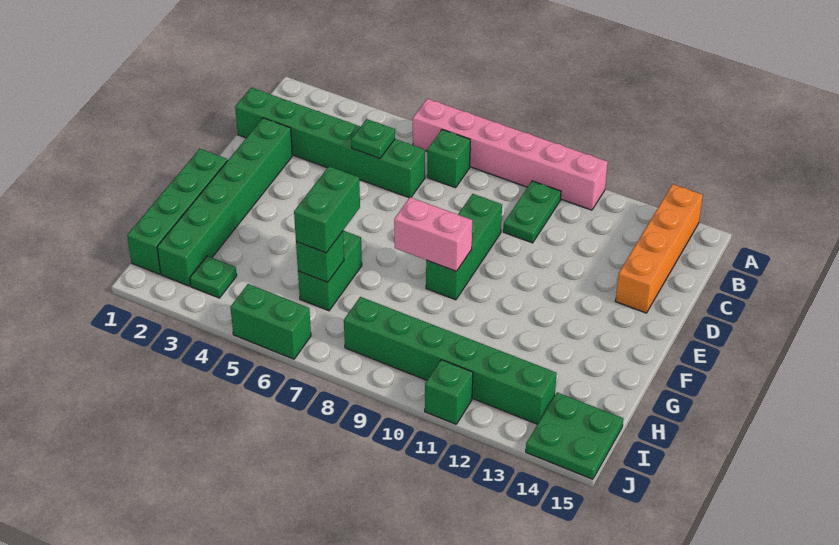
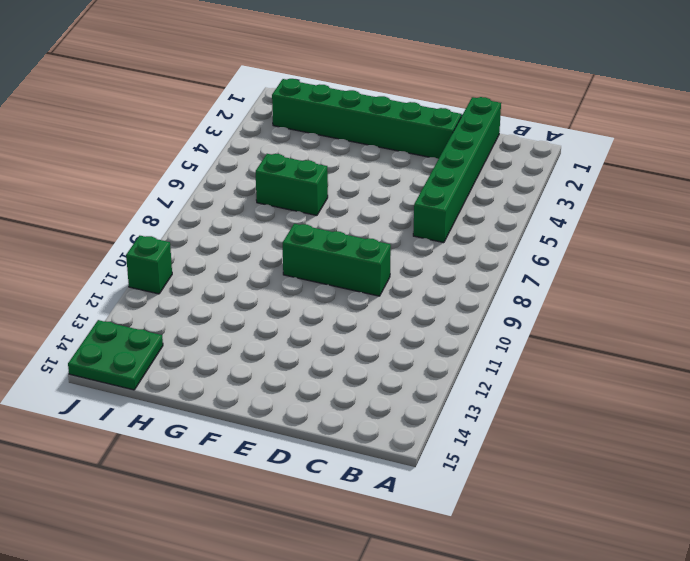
none -> pink 1x6 brick [413,99,608,210]
none -> orange 1x4 brick [615,184,703,313]
none -> green 1x1 brick [427,130,470,188]

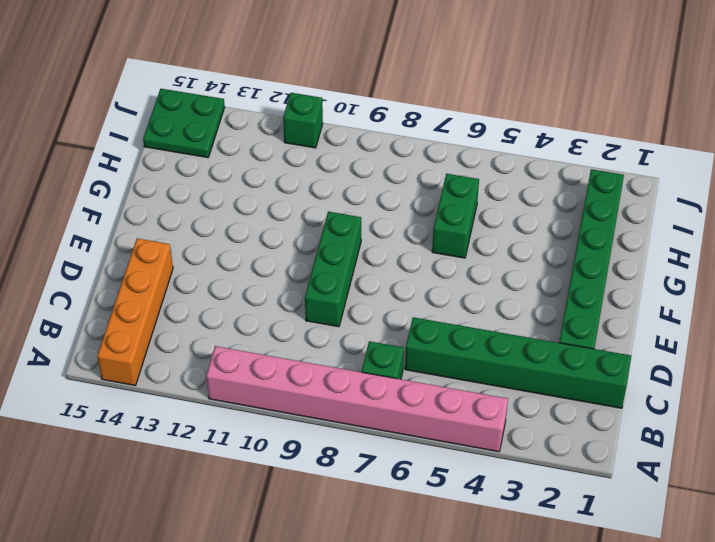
pink 1x8 brick [206,346,508,452] -> pink 1x6 brick [413,99,608,210]
none -> green 1x2 plate [503,181,561,243]
none -> green 1x4 brick [127,149,228,274]
none -> green 1x1 plate [190,256,237,298]

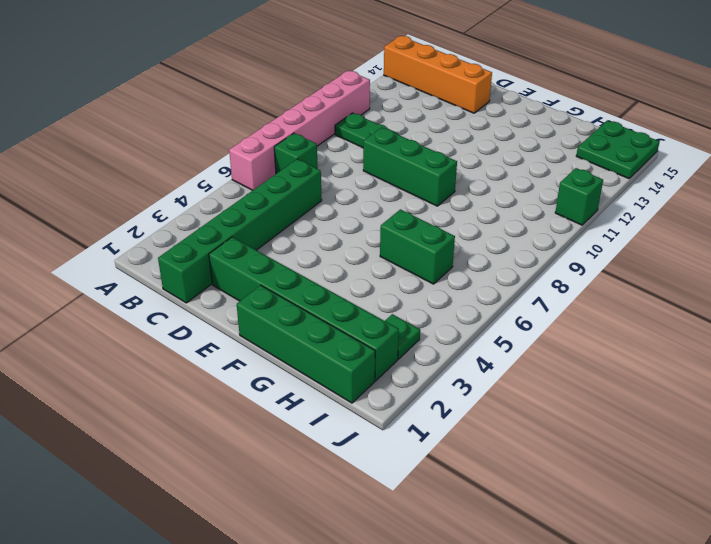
none -> green 1x6 brick [344,297,557,424]
none -> green 1x2 brick [230,284,311,359]
none -> green 1x1 plate [351,119,395,158]

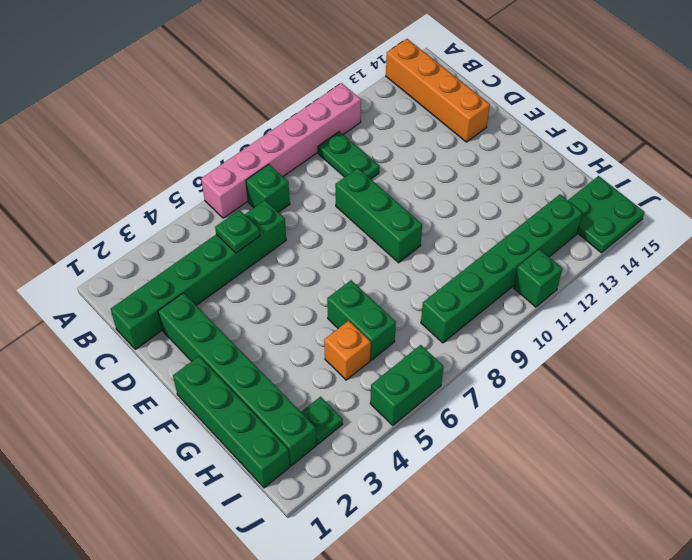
orange 1x1 brick [324,321,371,380] -> none
none -> pink 1x2 brick [394,197,472,271]
none -> green 1x1 brick [296,231,344,282]
none -> green 1x2 brick [294,166,360,253]

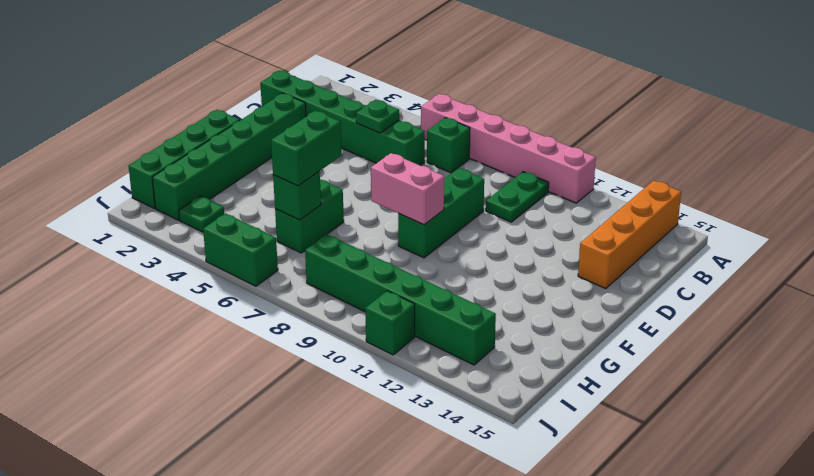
none -> green 2x2 plate [526,392,623,479]

